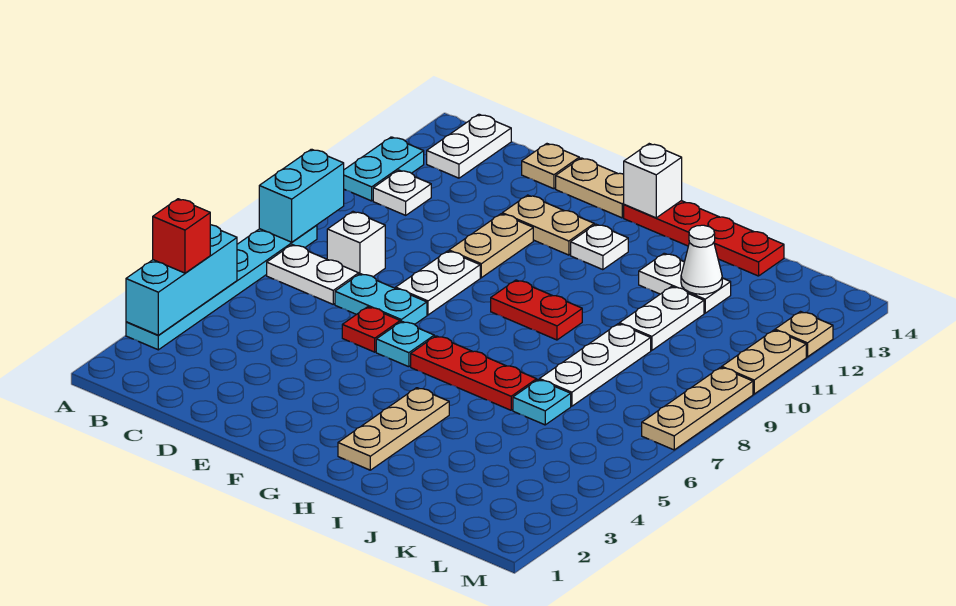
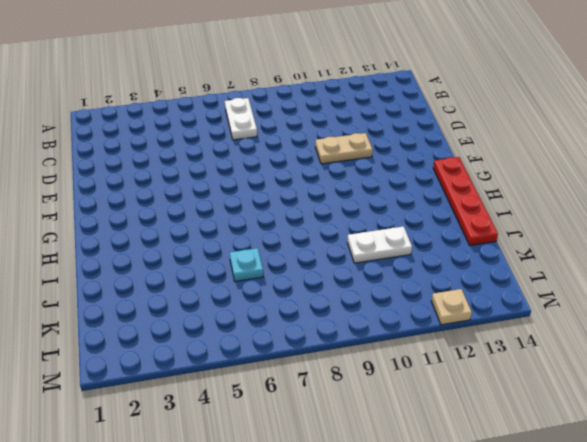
none -> cyan 1x6 plate [126,225,317,350]
none -> cyan 1x2 plate [344,137,424,201]
none -> white 1x1 plate [373,170,431,215]
none -> white 1x2 plate [427,114,511,178]

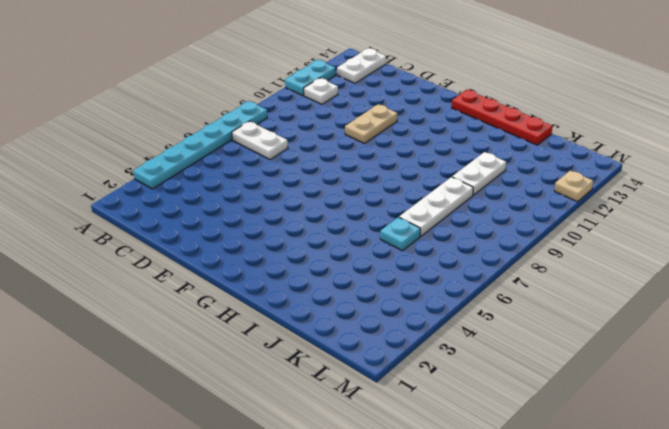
none -> white 1x1 brick [327,212,385,277]
none -> cyan 1x2 plate [335,274,427,325]
none -> tan 1x1 plate [522,144,579,189]
none -> red 1x1 plate [342,307,400,352]

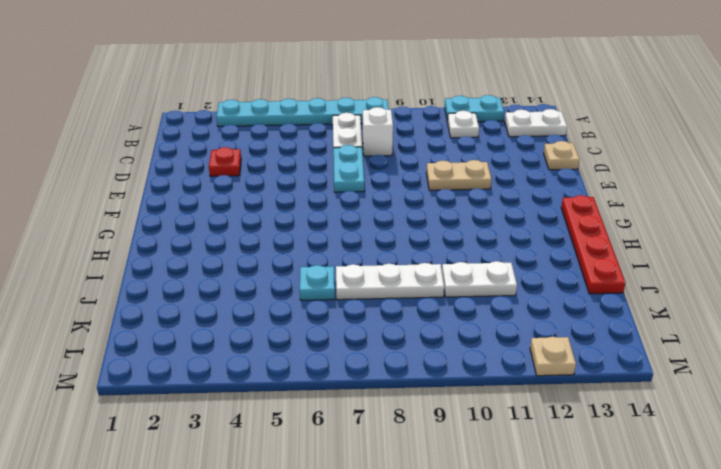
red 1x1 plate [209,147,241,176] -> red 1x1 plate moved to [342,307,400,352]
none -> white 1x2 plate [396,251,480,315]
none -> tan 1x2 plate [502,195,594,255]
none -> tan 1x2 plate [556,158,624,218]
none -> cyan 1x1 plate [376,321,434,367]

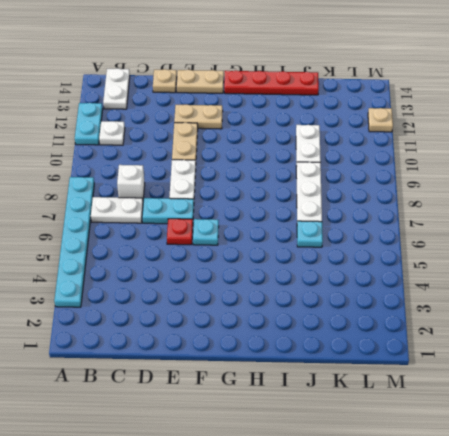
none -> red 1x3 plate [411,336,537,410]
none -> red 1x2 plate [491,280,582,340]
none -> white 1x1 plate [571,224,628,270]
none -> tan 1x3 plate [338,388,449,470]

